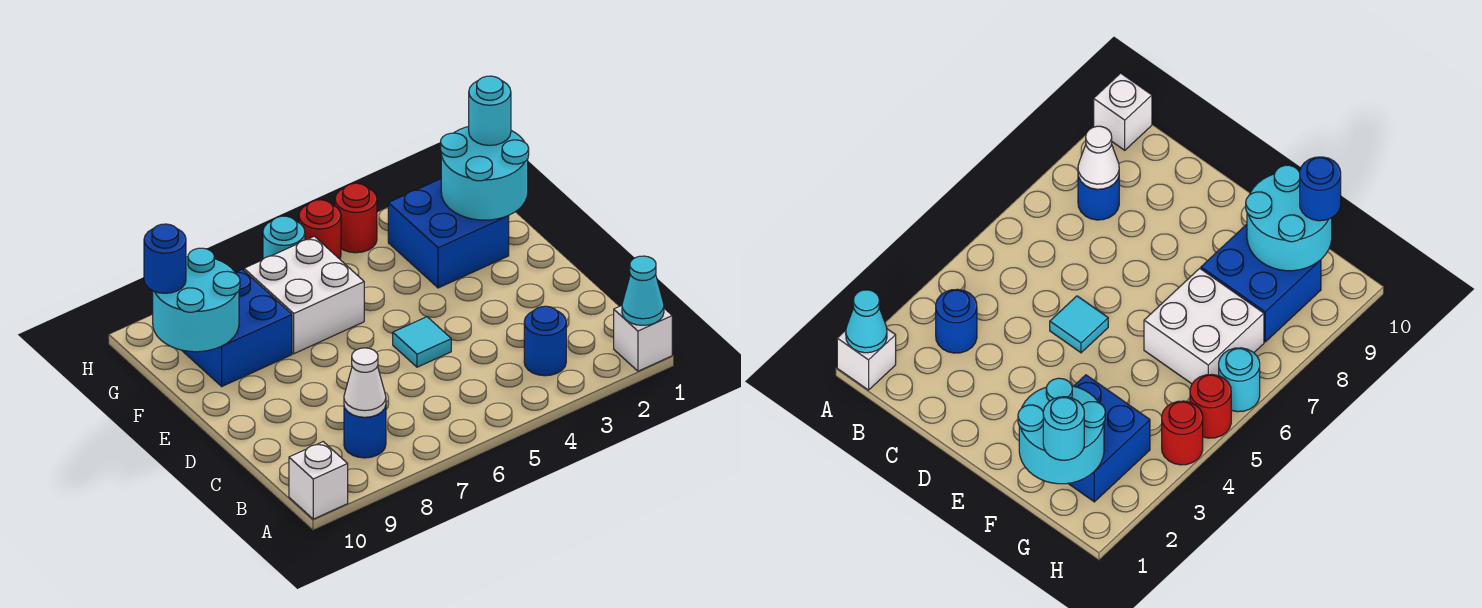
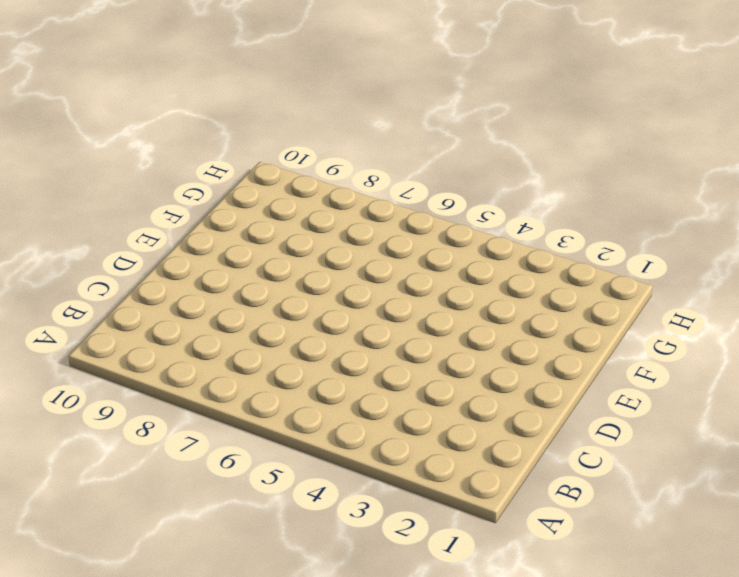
none -> white 1x1 brick [614,306,672,371]
none -> white 1x1 brick [289,442,348,519]
none -> blue 1x1 round brick [524,306,566,376]

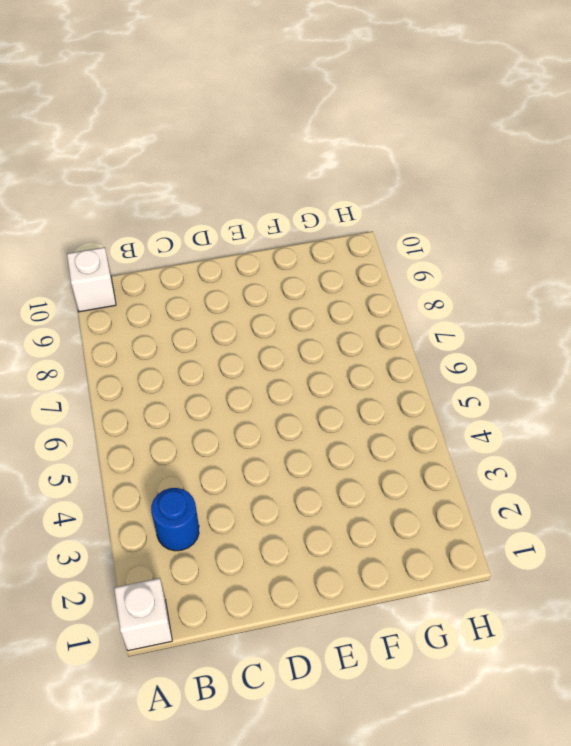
none -> blue 1x1 round brick [344,406,386,458]
none -> cyan 1x1 tile [393,317,451,367]
none -> blue 2x2 brick [388,179,509,288]

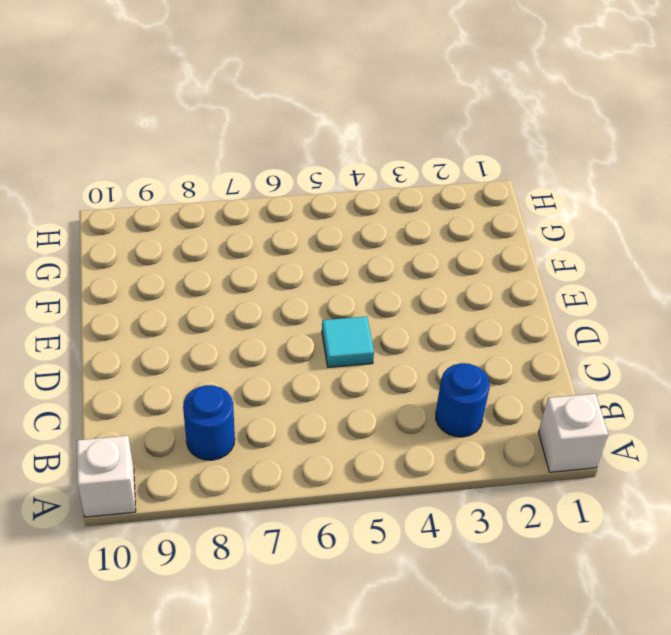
none -> blue 2x2 brick [388,179,509,288]
none -> white 2x2 brick [244,236,364,354]
none -> blue 2x2 brick [182,269,292,386]

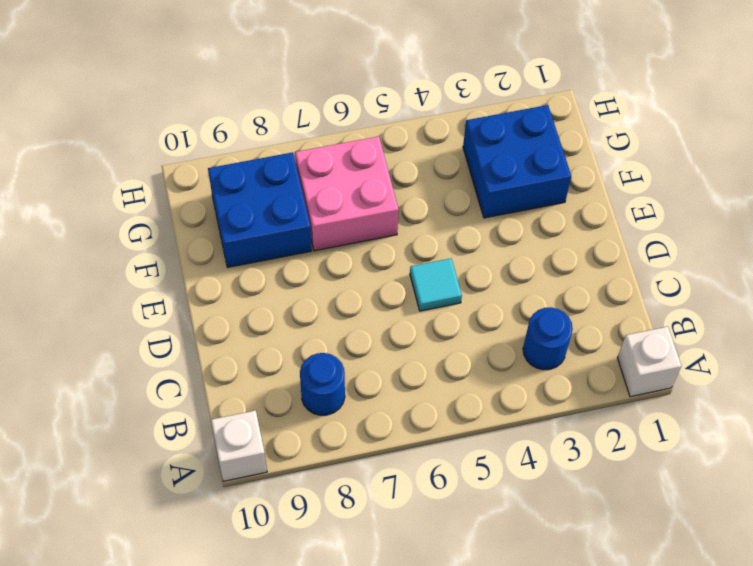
pink 2x2 brick [295,136,399,251] -> white 2x2 brick [244,236,364,354]
none -> red 1x1 round brick [335,183,377,253]
none -> red 1x1 round brick [299,200,341,259]
none -> cyan 1x1 round brick [263,216,305,259]

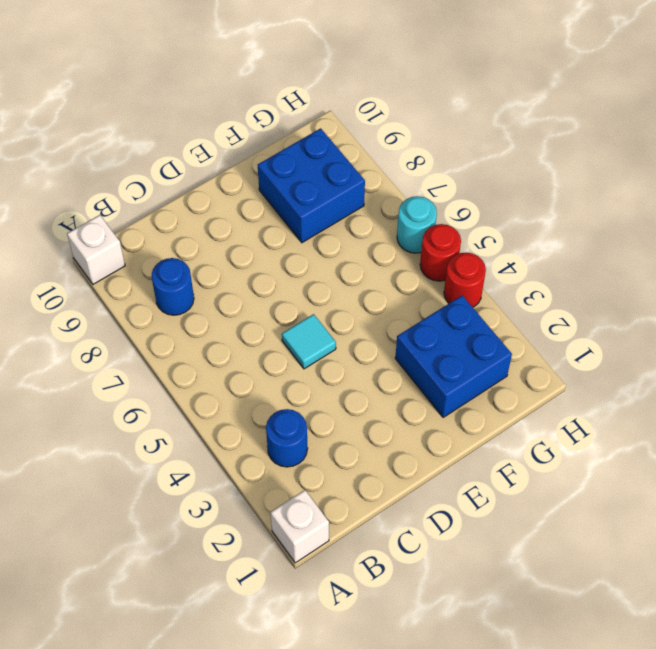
none -> white 2x2 brick [244,236,364,354]
none -> cyan 1x1 cone [622,256,664,325]
none -> white 1x1 cone [344,348,386,417]

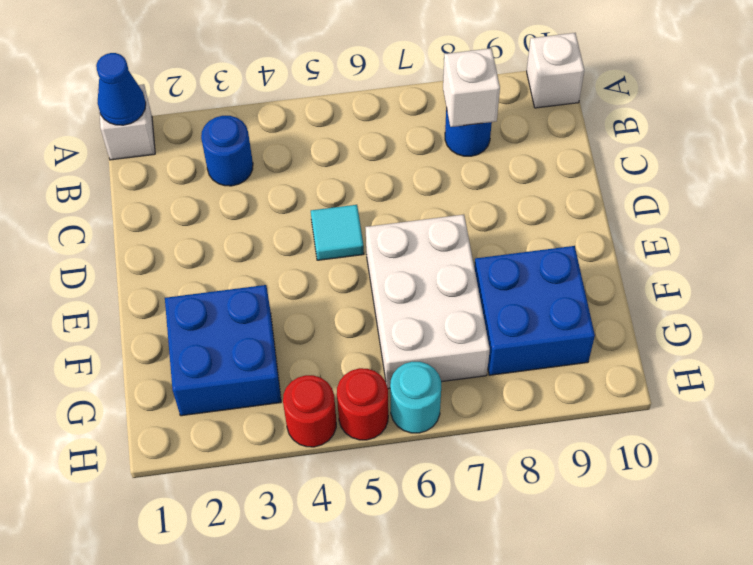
blue 1x1 cone [96,53,146,125] -> cyan 1x1 cone [622,256,664,325]
white 1x1 brick [443,48,500,127] -> white 1x1 cone [344,348,386,417]
white 2x3 brick [365,215,490,389] -> white 2x2 brick [244,236,364,354]
none -> cyan 2x2 round brick [441,127,529,220]
none -> cyan 2x2 round brick [153,248,240,352]
none -> cyan 1x1 round brick [469,76,511,145]

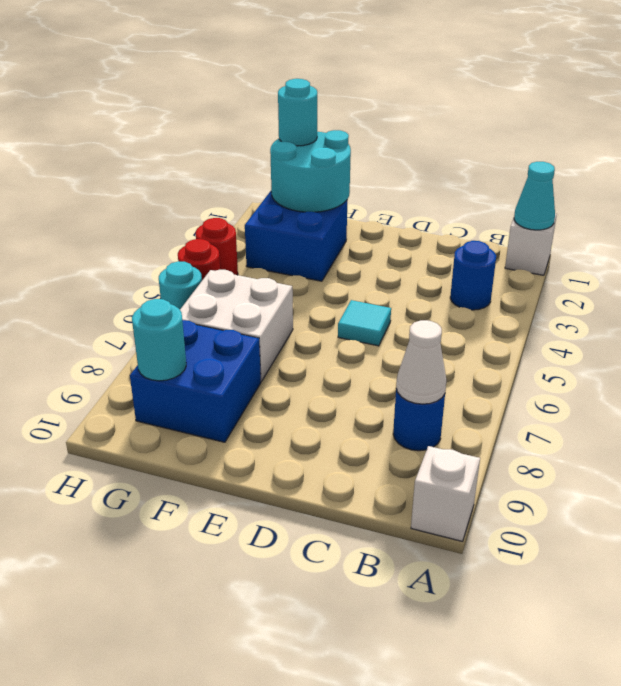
cyan 1x1 round brick [132,299,186,381] -> cyan 2x2 round brick [153,248,240,352]
none -> blue 1x1 round brick [144,224,186,293]

